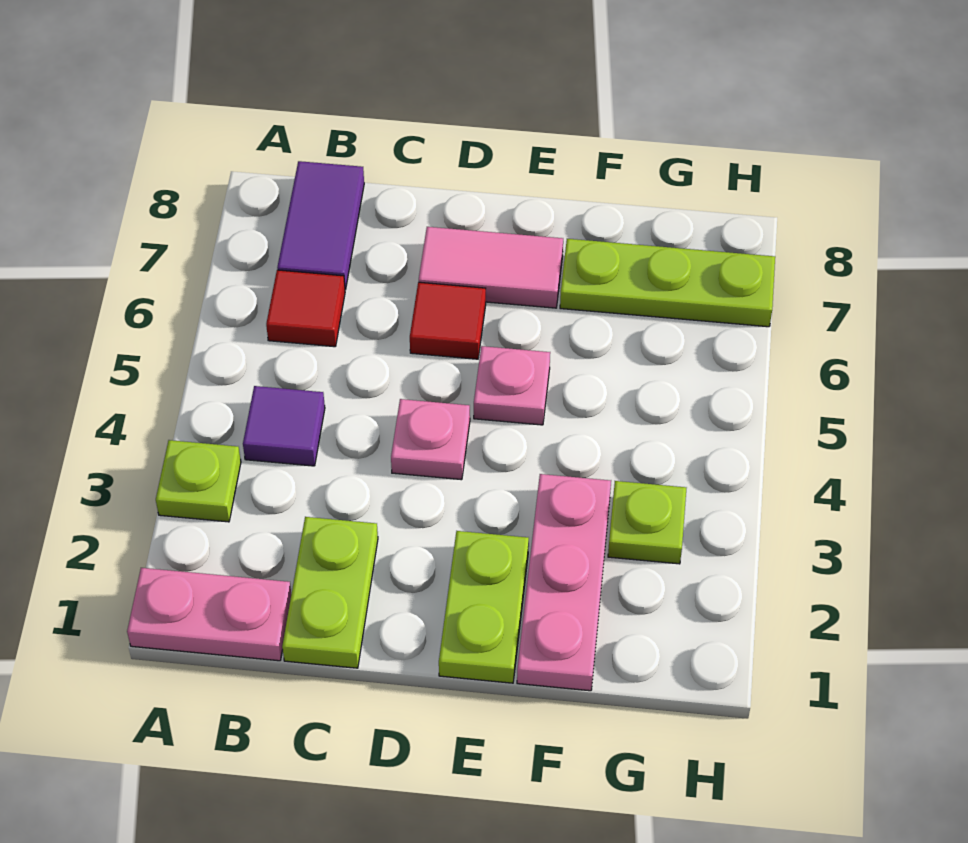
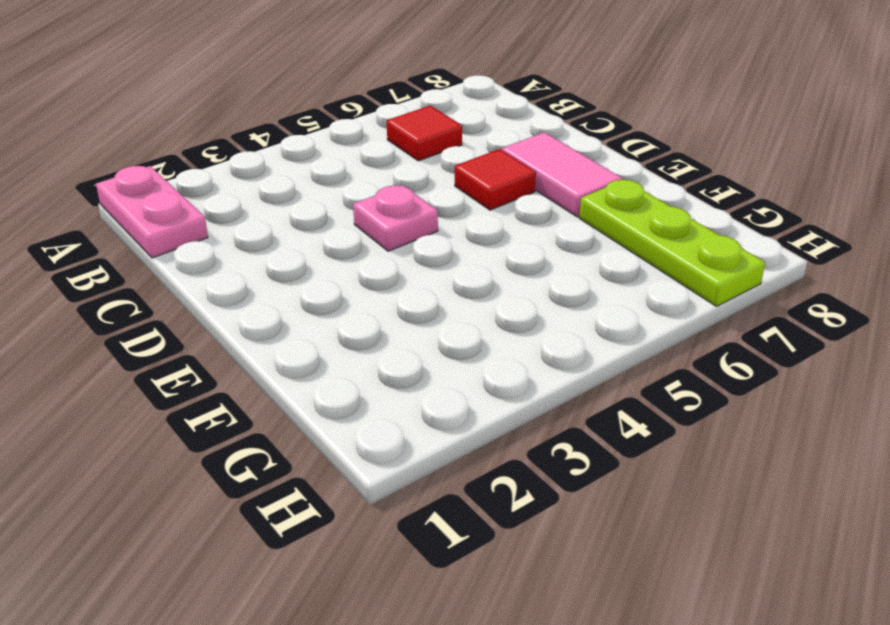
none -> lime 1x1 plate [156,440,241,522]
none -> purple 1x1 tile [243,386,325,466]
none -> purple 1x2 tile [277,161,364,290]

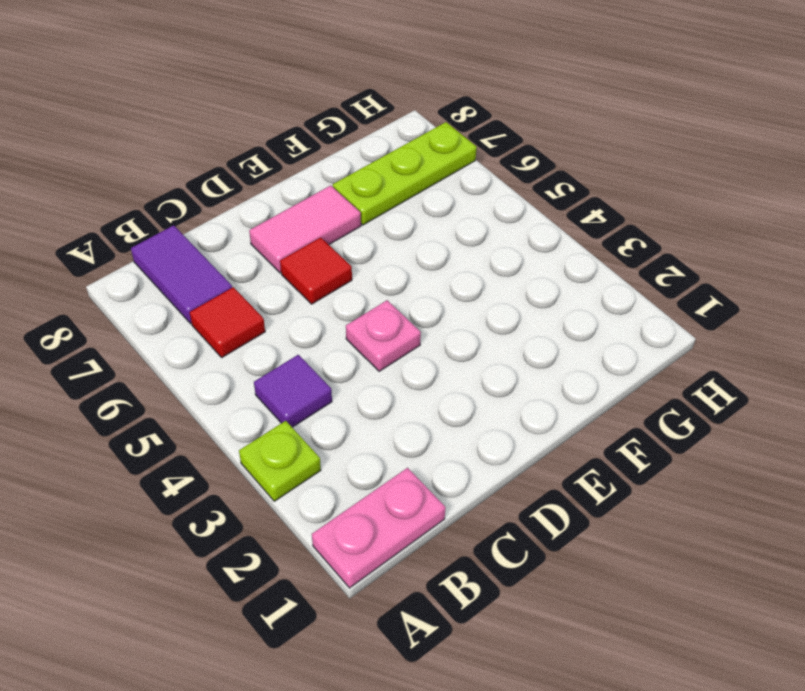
none -> lime 1x2 plate [282,517,378,668]
none -> lime 1x2 plate [439,531,529,683]
none -> pink 1x1 plate [474,346,550,425]

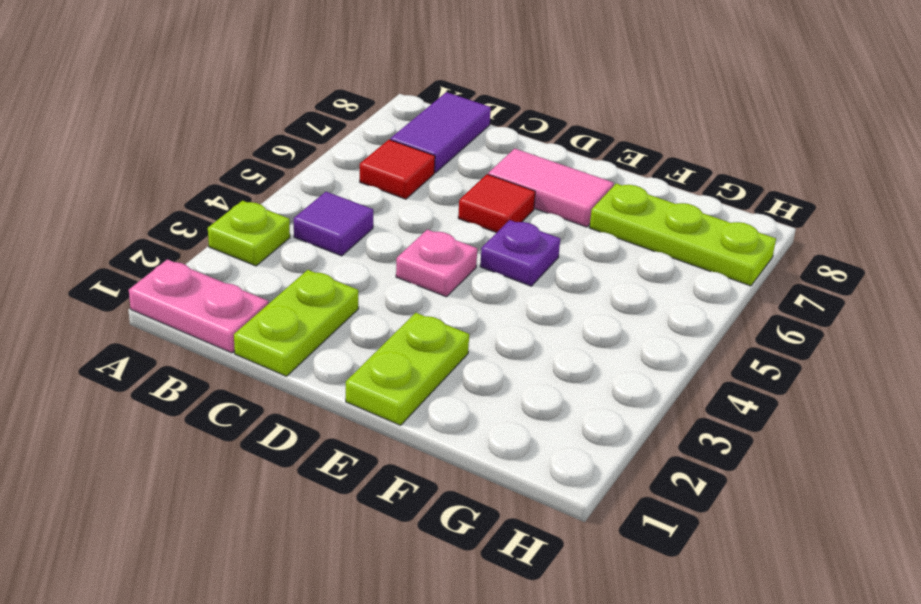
purple 1x1 plate [480,220,560,286] -> pink 1x1 plate [474,346,550,425]
none -> pink 1x3 plate [517,474,611,691]
none -> lime 1x1 plate [608,481,686,564]

